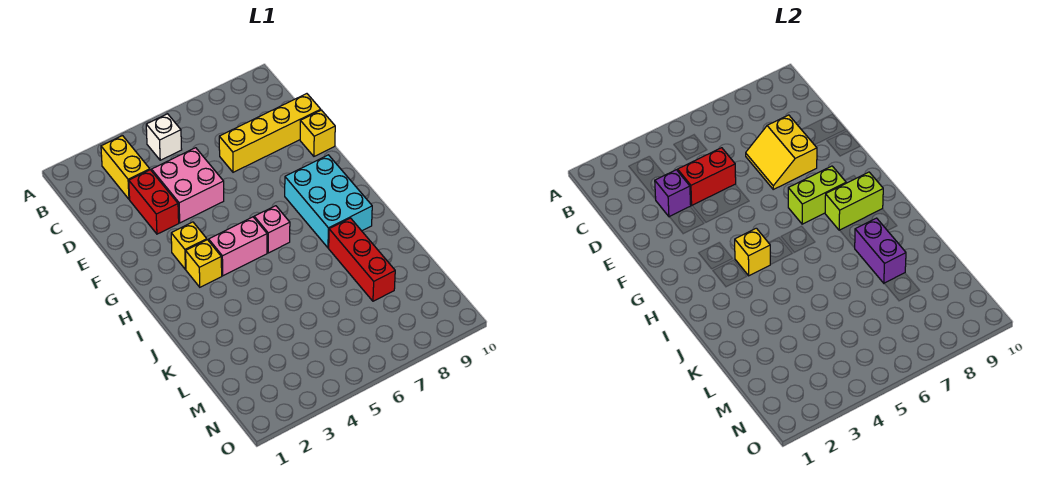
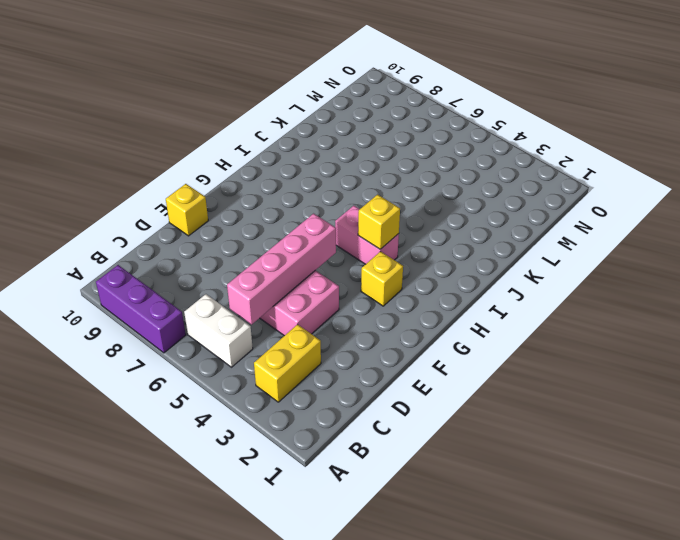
purple 1x3 brick [96,265,186,353] -> none
white 1x2 brick [184,294,253,367] -> white 1x1 brick [146,114,182,160]
pink 1x4 brick [227,214,336,324] -> red 1x2 brick [678,148,736,205]
none -> red 1x2 brick [129,170,179,234]
none -> yellow 1x4 brick [219,94,321,172]
none -> cyan 2x3 brick [285,155,372,248]

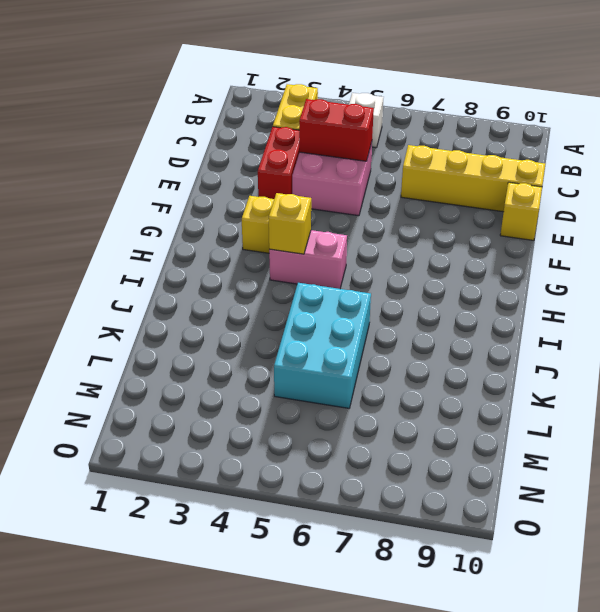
cyan 2x3 brick [274,283,371,408] -> cyan 2x3 brick moved to [285,155,372,248]
none -> yellow 1x1 brick [186,240,222,287]
none -> pink 1x1 brick [254,206,290,253]
none -> red 1x3 brick [329,218,395,301]

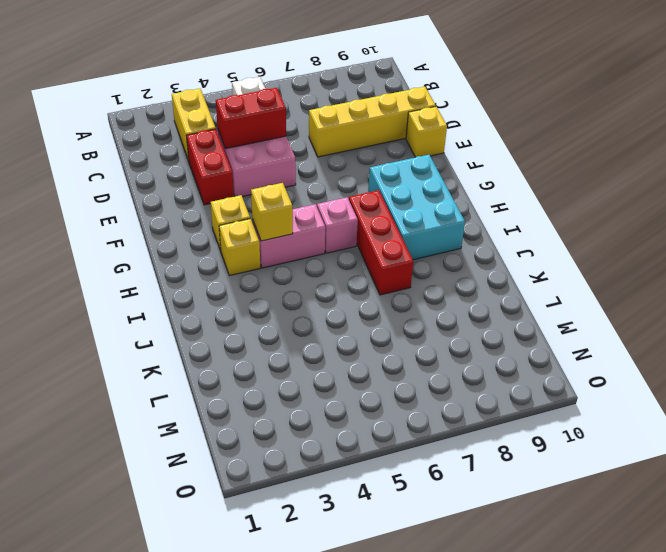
red 1x3 brick [349,190,413,295] -> red 1x3 brick moved to [329,218,395,301]
none -> purple 1x1 brick [655,170,691,217]
none -> yellow 2x2 slope [746,115,817,189]
none -> lime 1x2 brick [788,166,846,224]

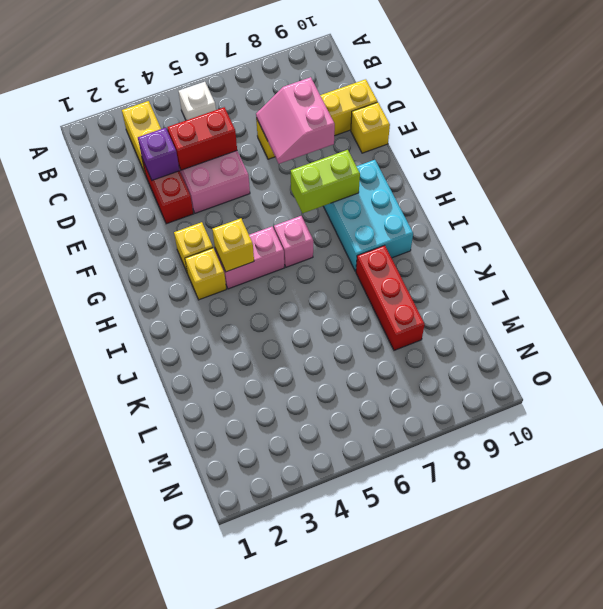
pink 2x2 slope [256,77,335,164] -> yellow 2x2 slope [746,115,817,189]
none -> lime 1x2 brick [825,172,883,230]
none -> purple 1x2 brick [855,218,906,283]

